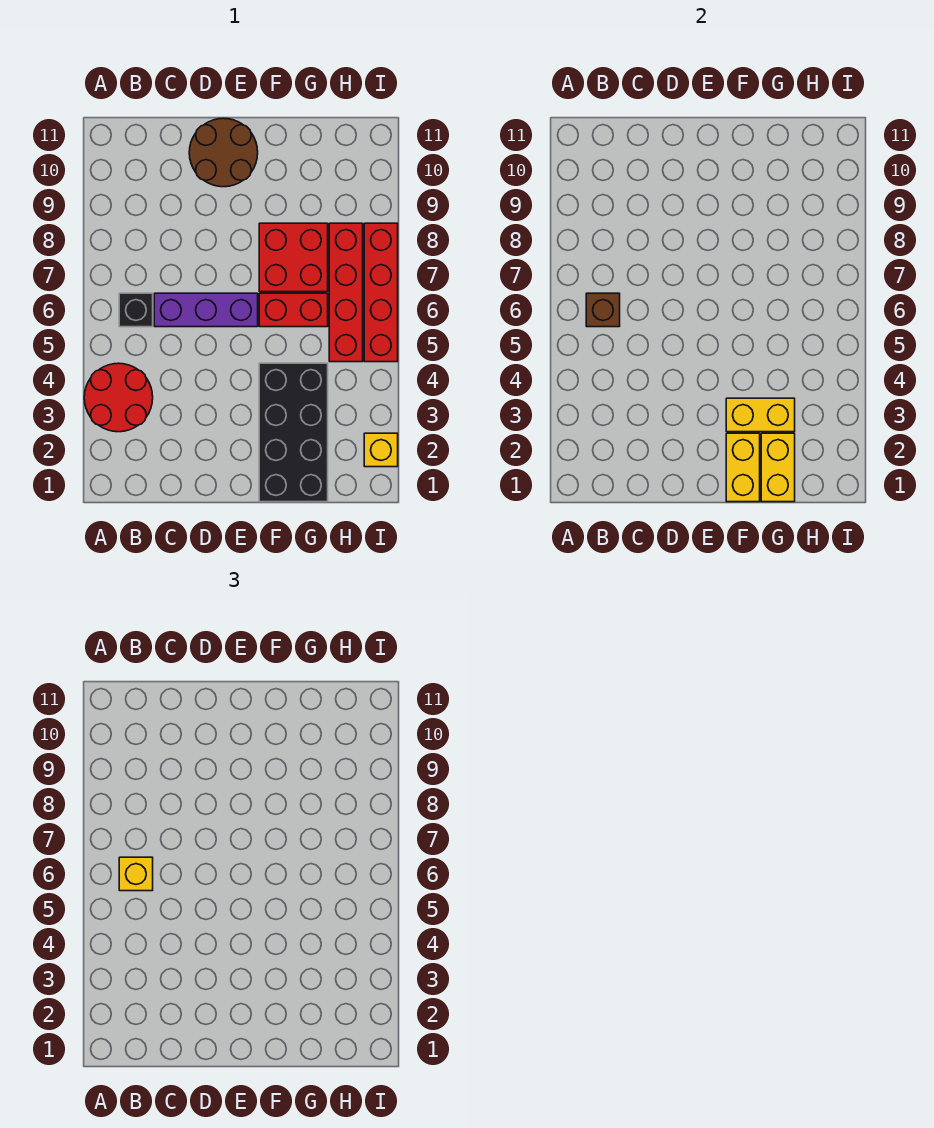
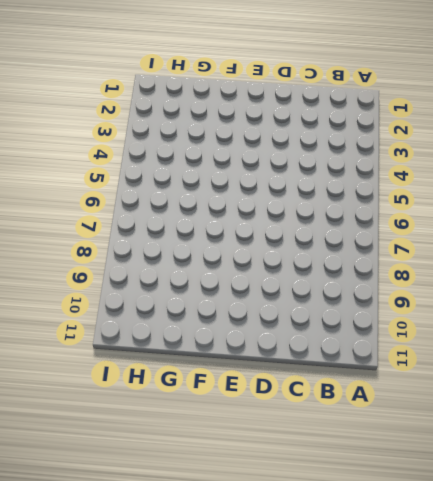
none -> red 2x2 round brick [84,363,153,432]
none -> black 1x1 brick [119,293,153,327]
none -> purple 1x3 brick [154,293,258,327]

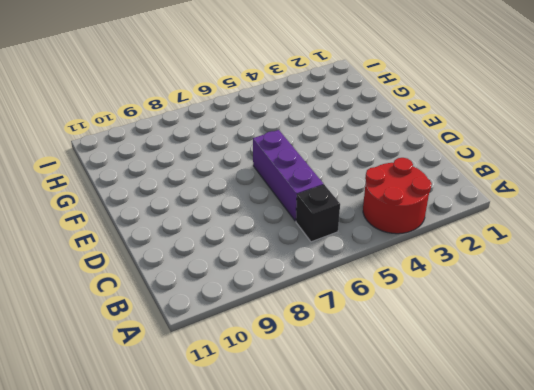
none -> brown 2x2 round brick [189,118,258,187]
none -> black 2x4 brick [259,363,328,502]
none -> red 1x2 brick [259,293,328,327]

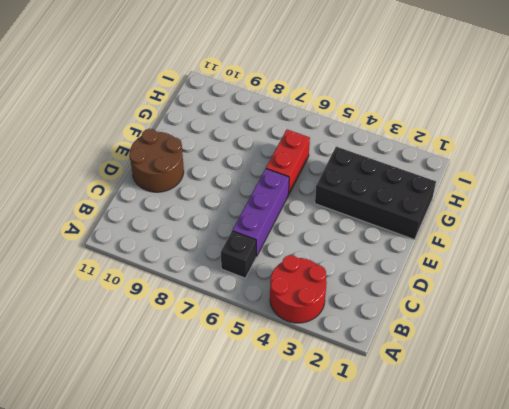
none -> red 2x2 brick [259,223,328,292]
none -> red 1x4 brick [329,223,363,362]
none -> yellow 1x1 brick [364,433,398,467]

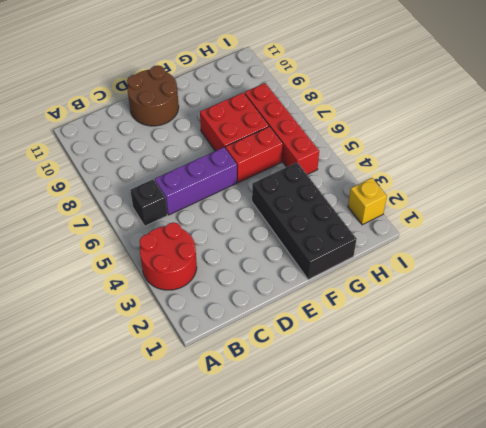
none -> red 1x4 brick [364,223,398,362]
none -> brown 1x1 brick [586,293,620,327]
none -> yellow 1x2 brick [726,433,760,502]

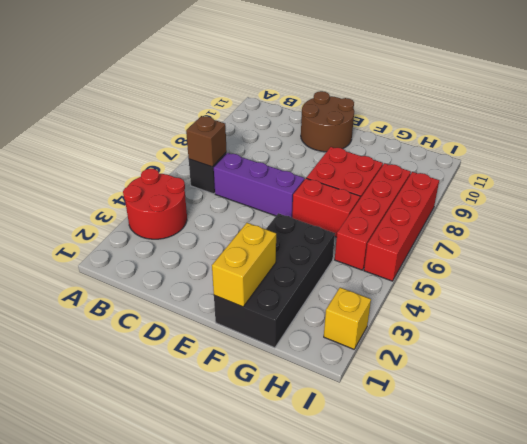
none -> yellow 1x2 brick [726,398,795,432]
none -> yellow 1x2 brick [761,433,795,502]
none -> yellow 1x1 brick [119,857,153,891]

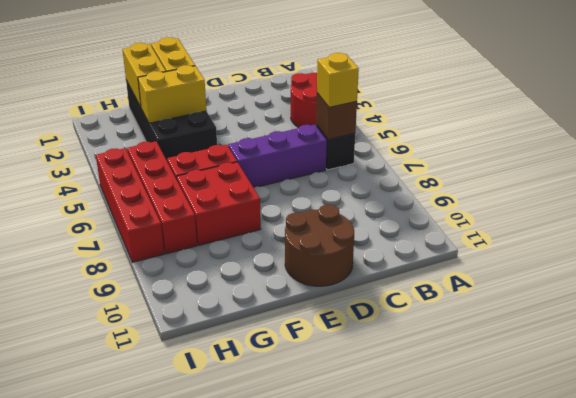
none -> yellow 1x1 brick [364,433,398,467]

